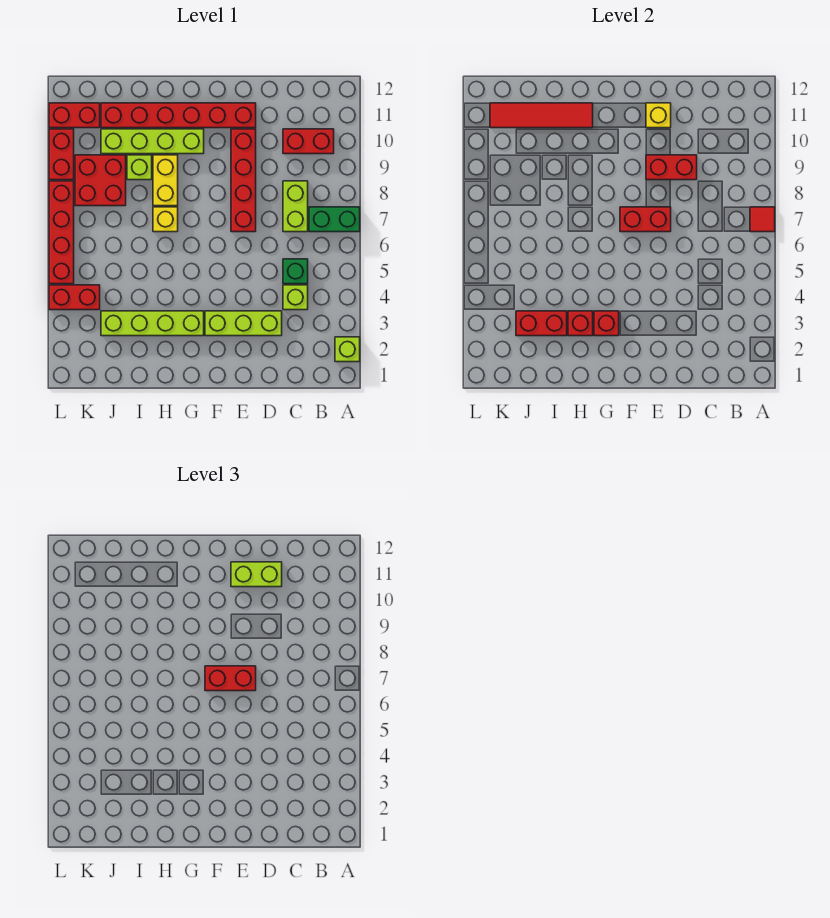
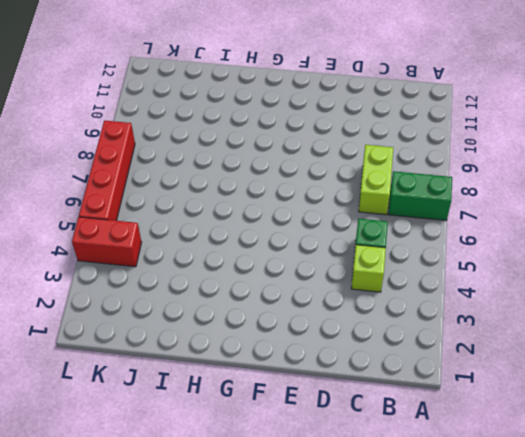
none -> lime 1x1 brick [335,337,360,362]
none -> red 1x2 brick [283,129,334,154]
none -> lime 1x3 brick [205,311,282,336]

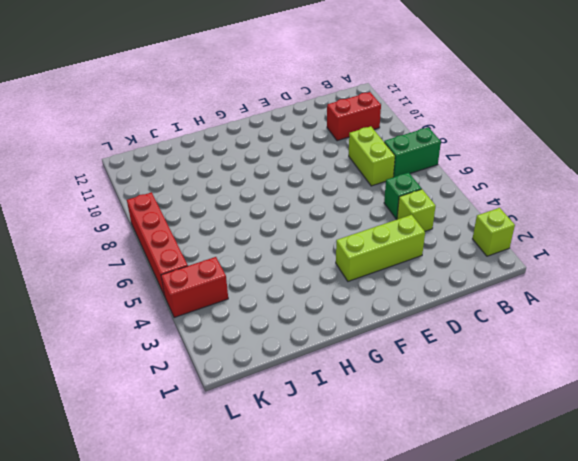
none -> red 1x4 brick [231,129,256,232]
none -> red 1x6 brick [101,103,256,128]
none -> lime 1x4 brick [101,311,204,336]

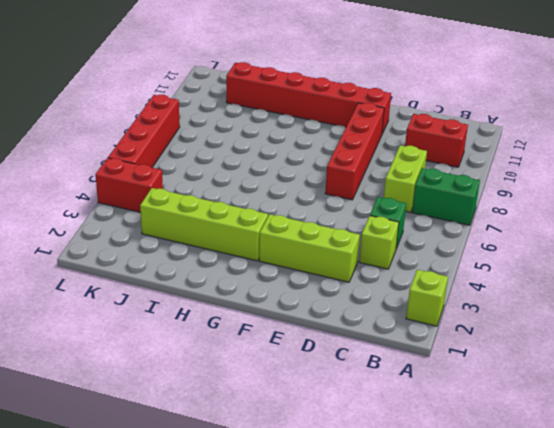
none -> lime 1x4 brick [101,129,204,154]
none -> yellow 1x1 brick [153,207,178,232]
none -> yellow 1x2 brick [153,155,178,206]

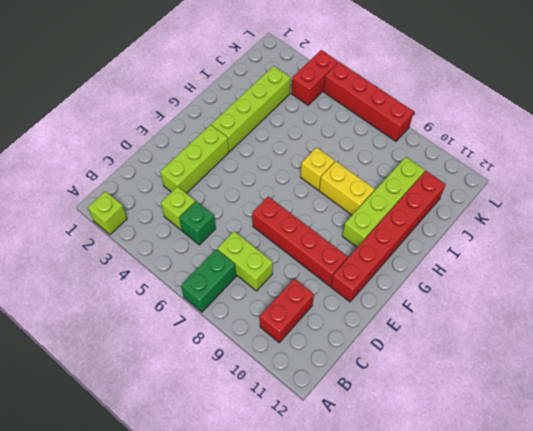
none -> lime 1x1 brick [127,155,152,180]
none -> red 2x2 brick [75,155,126,206]
none -> red 1x2 brick [49,103,100,128]

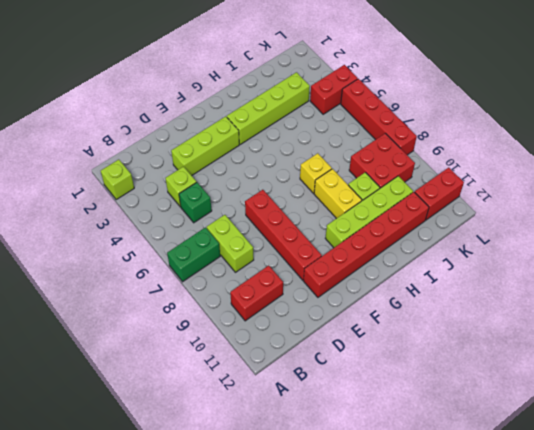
none -> red 1x2 brick [49,129,74,180]
none -> red 1x1 tile [750,207,775,232]
none -> red 1x2 brick [646,155,697,180]

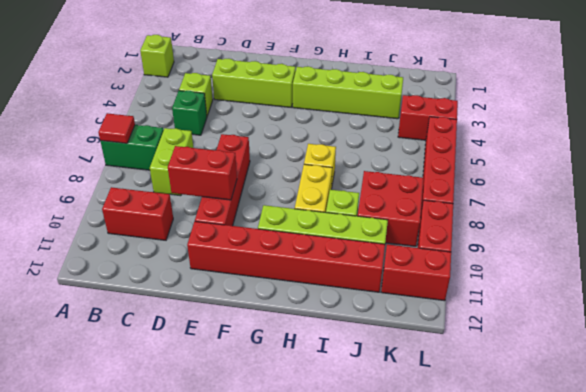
none -> red 1x2 brick [620,207,671,232]
none -> yellow 1x1 brick [646,103,671,128]
none -> red 1x1 brick [594,311,619,336]

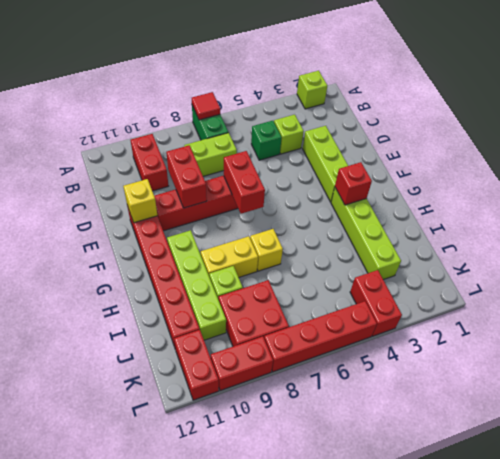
none -> red 1x1 brick [568,311,593,336]
none -> red 1x4 tile [490,103,593,128]
none -> red 1x2 brick [516,311,567,336]

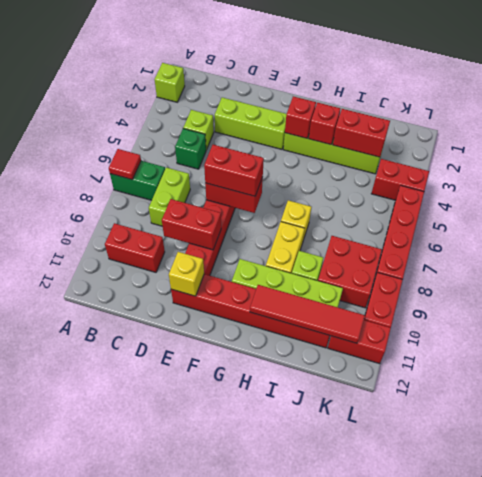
none -> lime 1x2 brick [231,562,282,587]

